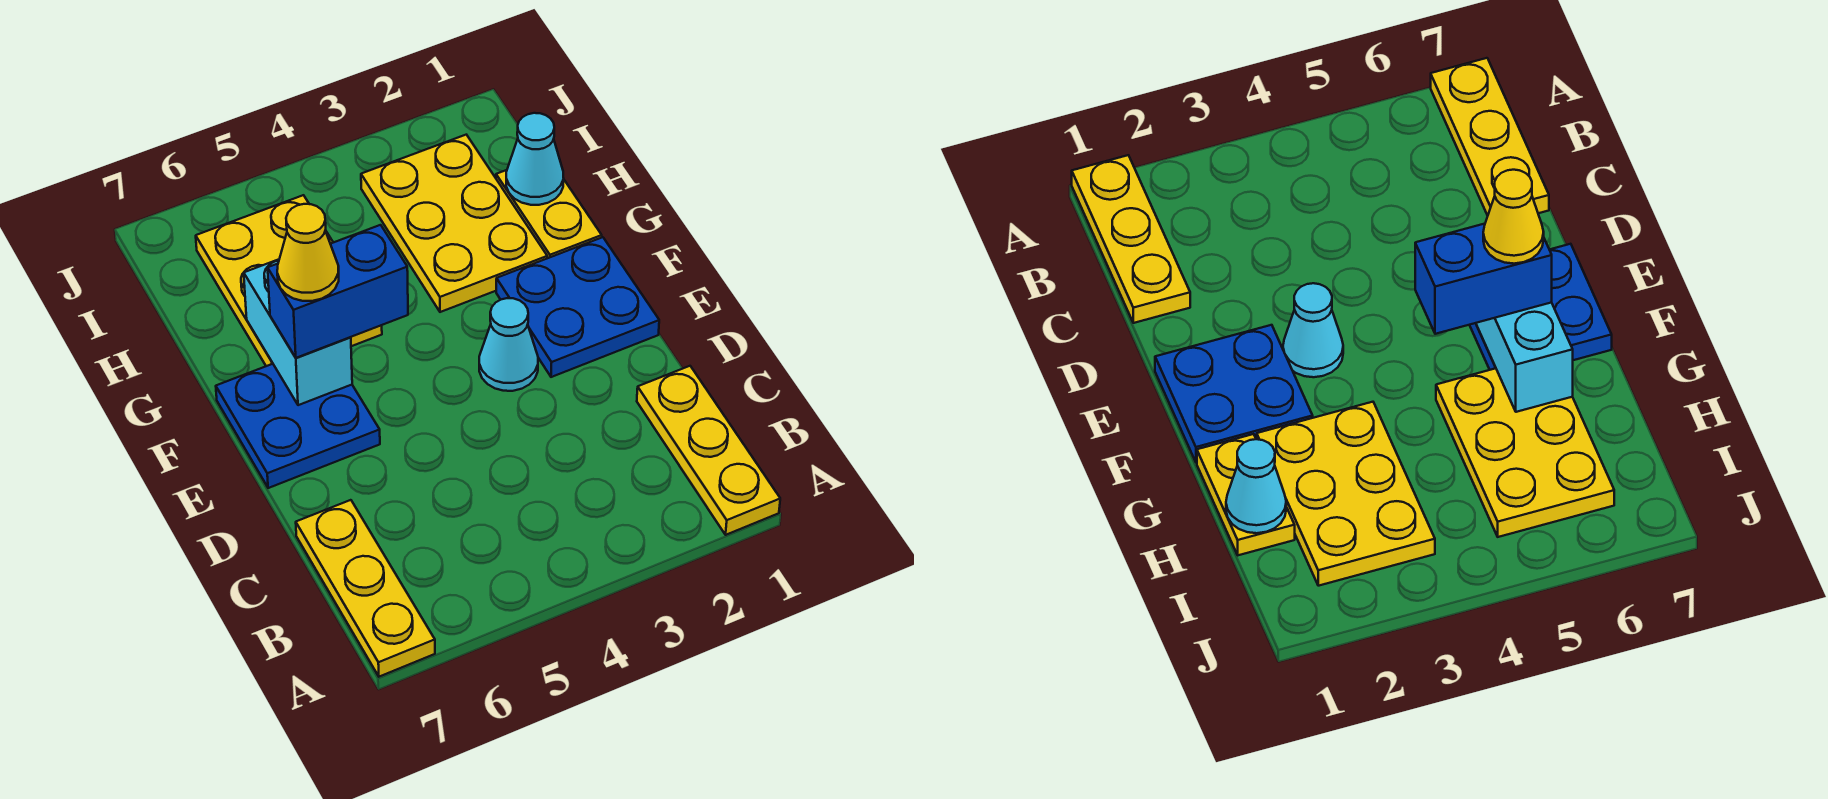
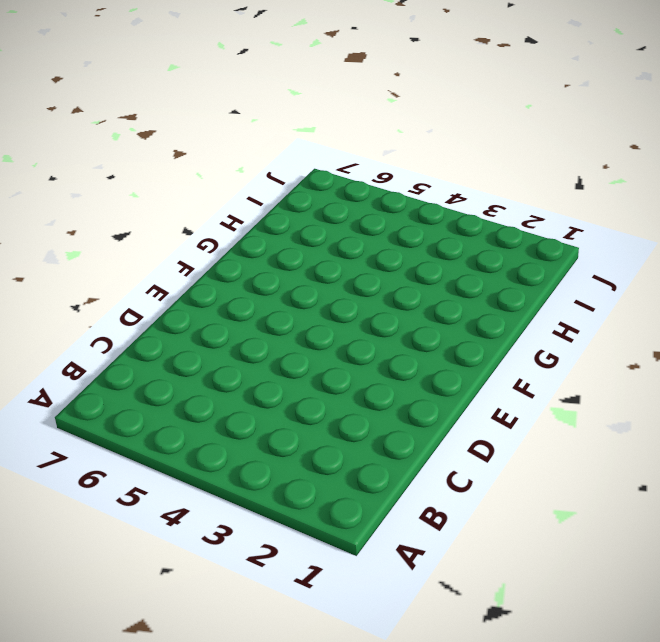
none -> yellow 1x3 plate [637,366,780,535]
none -> yellow 1x3 plate [296,500,435,677]
none -> blue 2x2 plate [496,237,659,377]

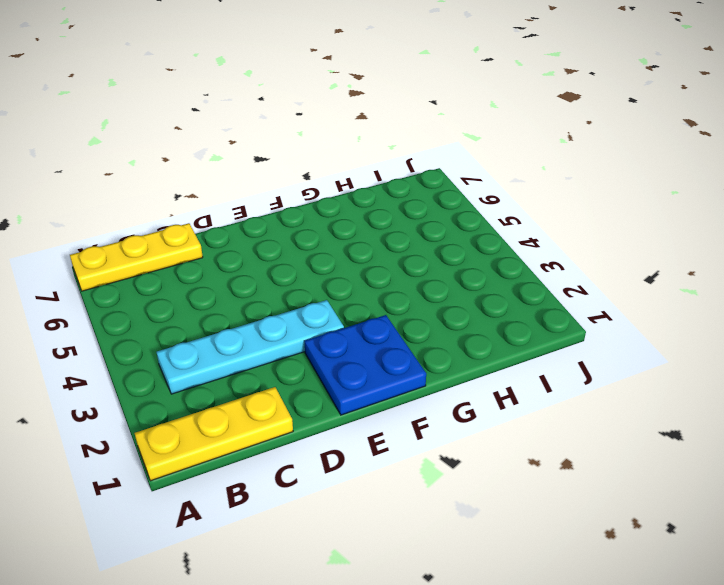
cyan 1x4 plate [157,300,344,394] -> cyan 1x1 cone [479,298,538,391]
none -> blue 2x2 plate [216,364,380,488]
none -> yellow 1x2 plate [496,170,602,258]
none -> yellow 2x3 plate [361,135,547,312]

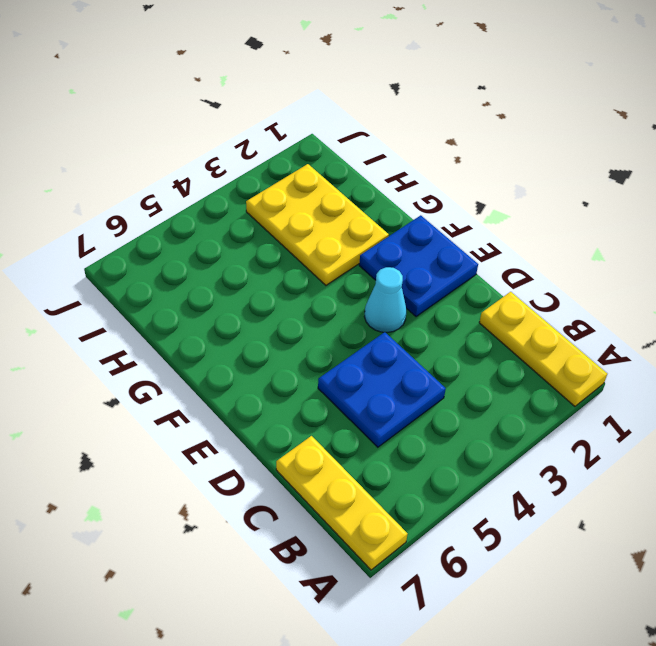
blue 2x2 plate [318,332,446,447] -> blue 2x2 plate moved to [216,364,380,488]
none -> yellow 1x2 plate [496,170,602,258]
none -> yellow 2x3 plate [196,195,382,366]
none -> cyan 1x2 brick [244,259,352,405]

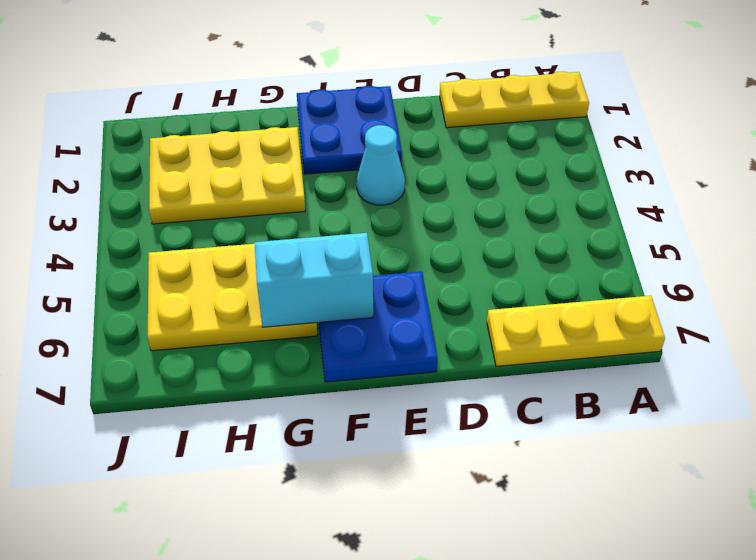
none -> yellow 1x2 plate [496,170,602,258]
none -> cyan 1x1 cone [506,113,564,205]
none -> blue 1x2 brick [268,225,408,358]

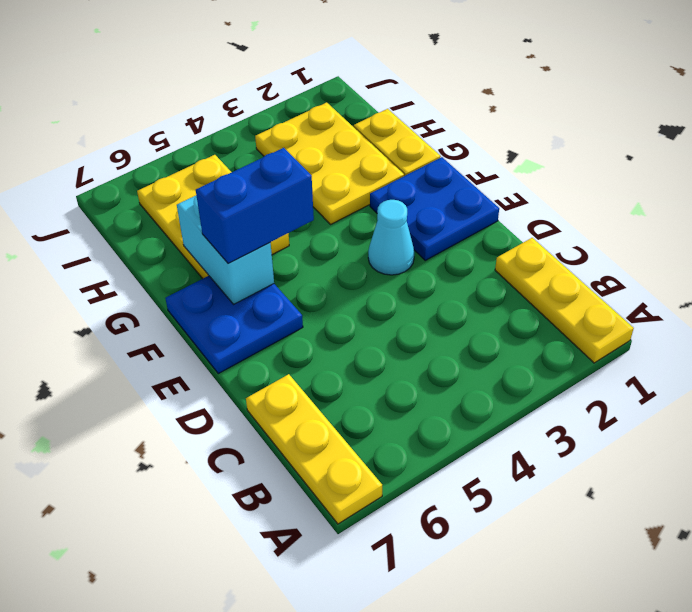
none -> cyan 1x1 cone [506,113,564,205]
none -> yellow 1x1 cone [277,204,339,301]

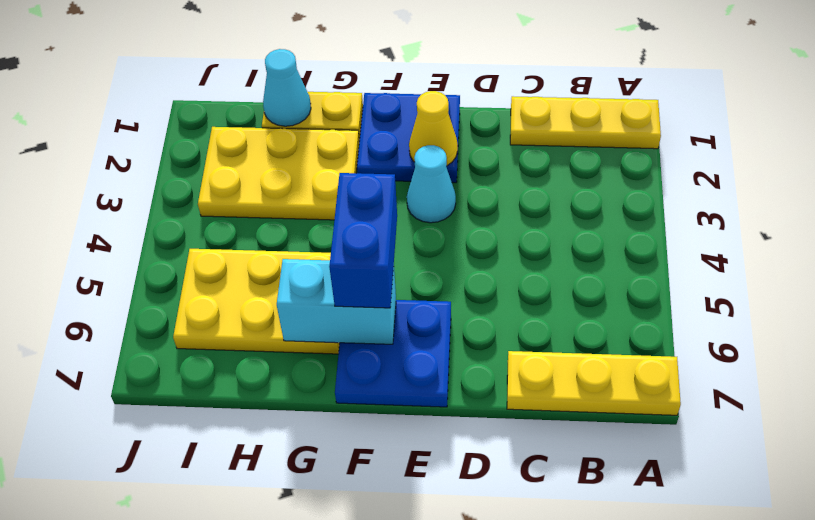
yellow 1x1 cone [409,91,458,166] -> yellow 1x1 cone moved to [277,204,339,301]

